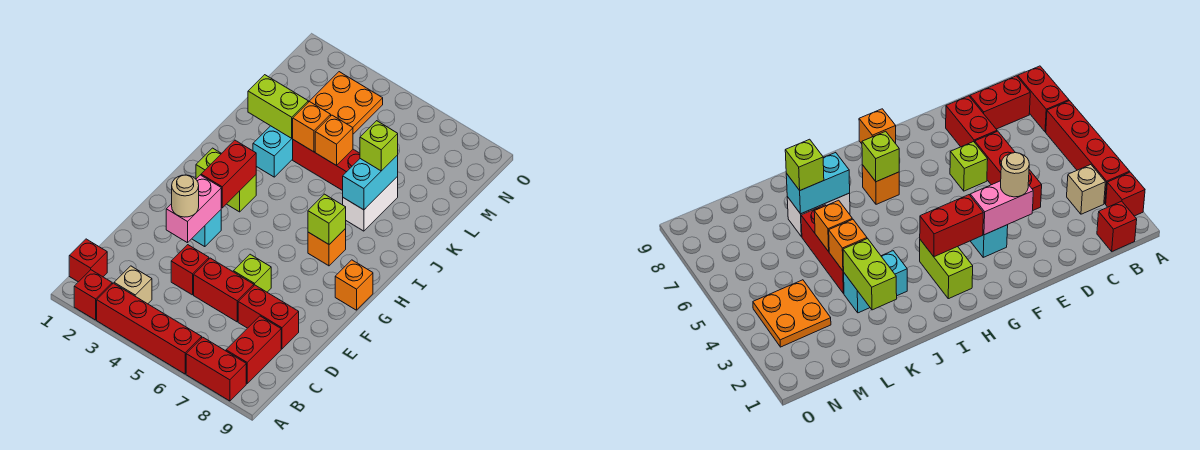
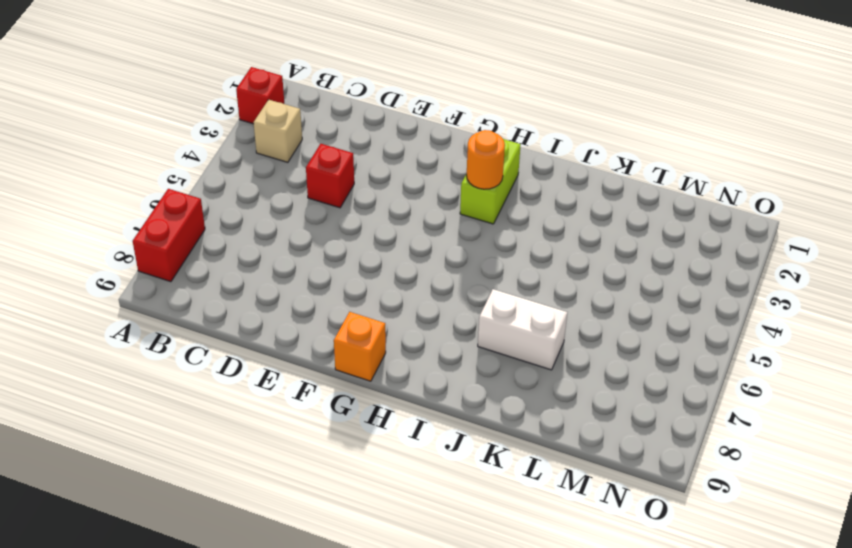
orange 1x1 round brick [467,130,505,189] -> red 1x2 brick [201,140,256,208]
none -> red 1x4 brick [97,283,202,374]
none -> red 1x1 brick [69,239,107,282]
none -> red 1x2 brick [226,316,281,383]

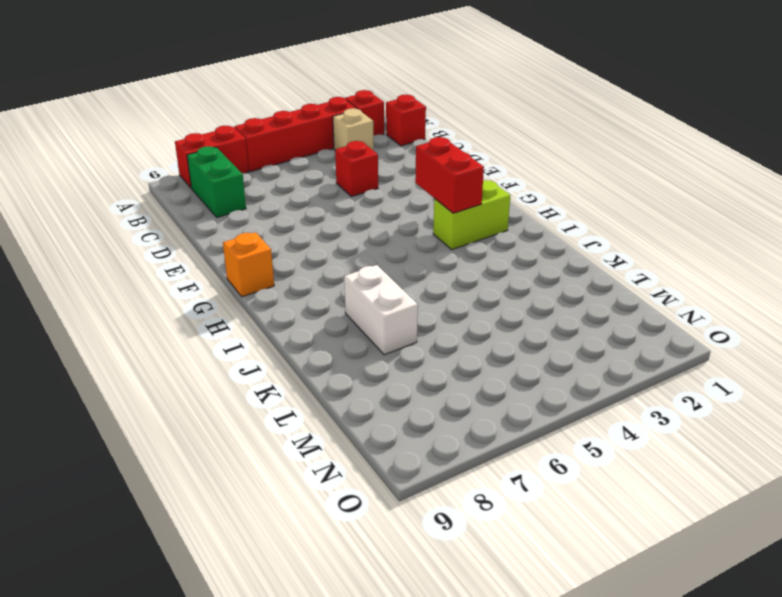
green 1x2 brick [187,146,246,217] -> red 1x2 brick [226,316,281,383]
none -> red 1x2 brick [194,258,254,322]
none -> red 1x2 brick [238,285,299,349]
none -> lime 1x1 brick [233,254,271,292]

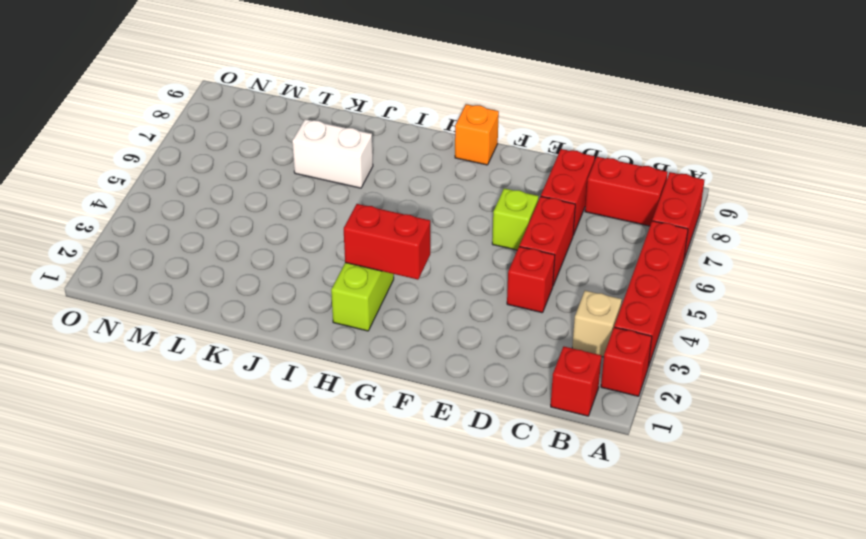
none -> cyan 1x1 brick [192,210,221,247]
none -> orange 1x1 brick [308,229,346,266]
none -> cyan 1x2 brick [253,126,293,177]

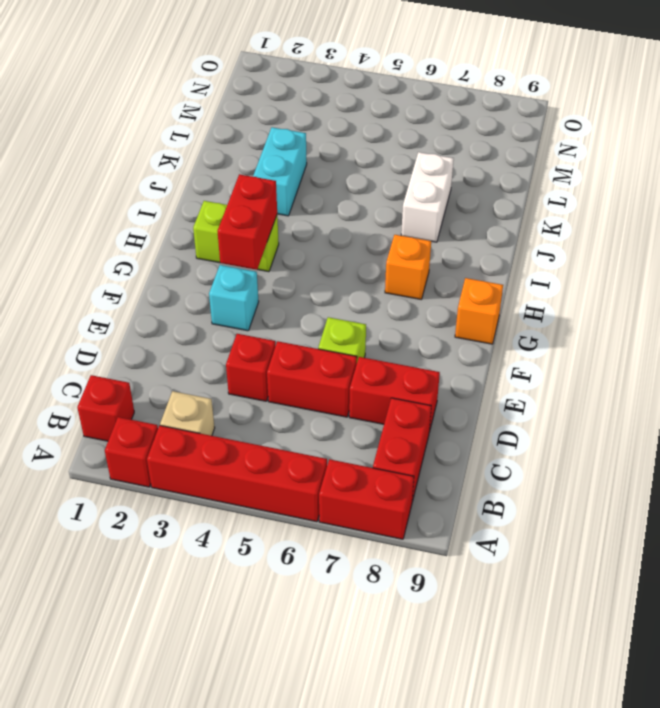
none -> red 1x3 brick [293,140,360,191]
none -> orange 2x2 plate [309,72,383,134]
none -> pink 1x2 brick [166,175,221,243]

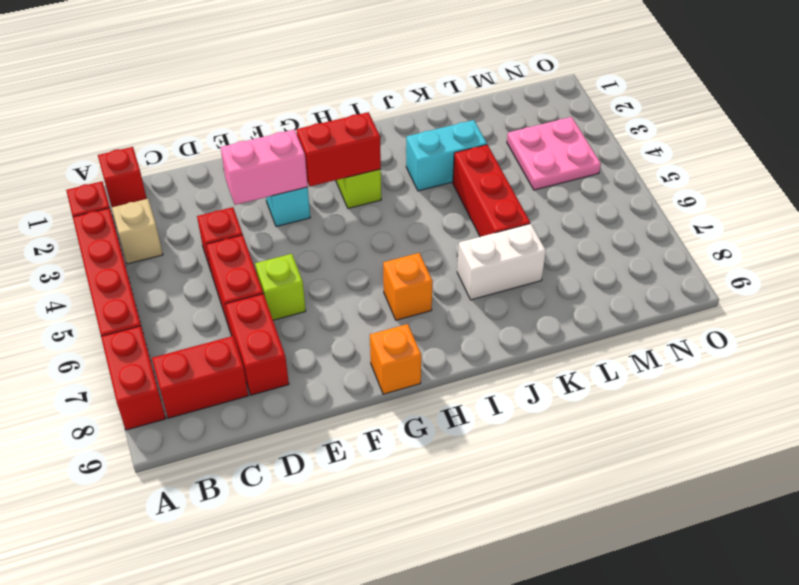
pink 2x2 plate [507,117,601,190] -> orange 2x2 plate [309,72,383,134]
none -> lime 1x1 brick [308,194,346,244]
none -> cyan 1x2 brick [343,155,398,210]
none -> lime 1x2 brick [248,75,308,138]

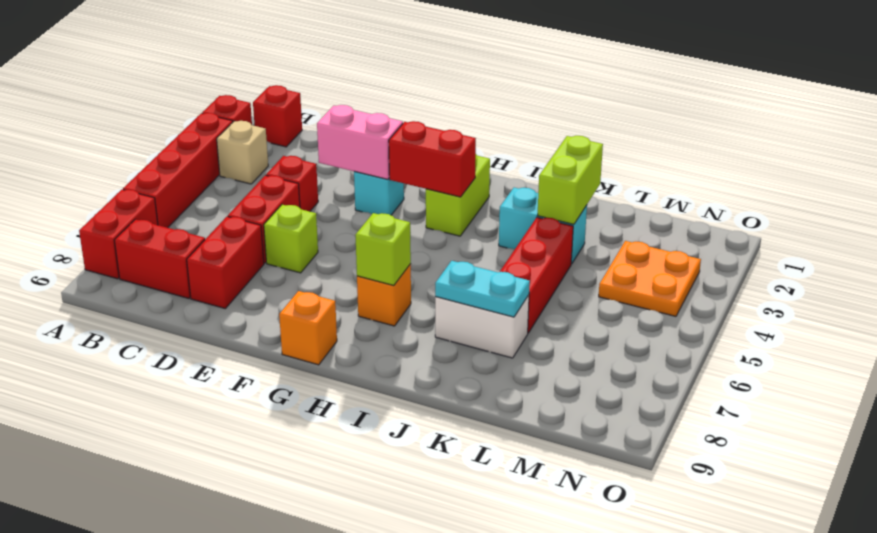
cyan 1x2 plate [435,261,530,317] -> cyan 1x2 brick [343,155,398,210]
none -> orange 1x1 brick [293,102,331,152]
none -> orange 1x1 brick [315,115,353,166]
none -> tan 1x1 round brick [172,175,199,217]

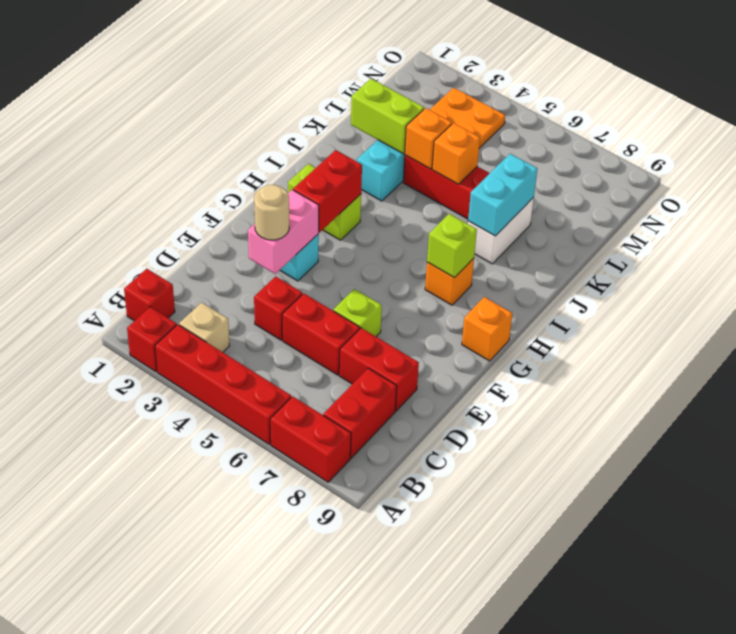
none -> lime 1x1 brick [360,121,398,171]

